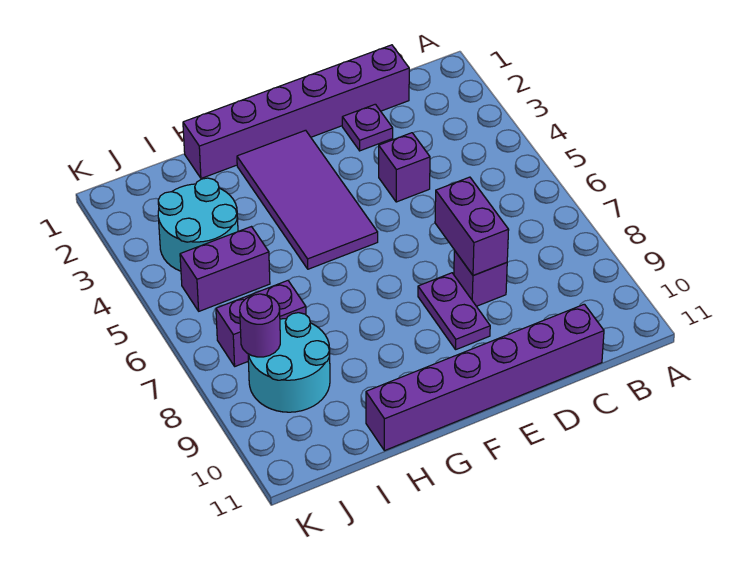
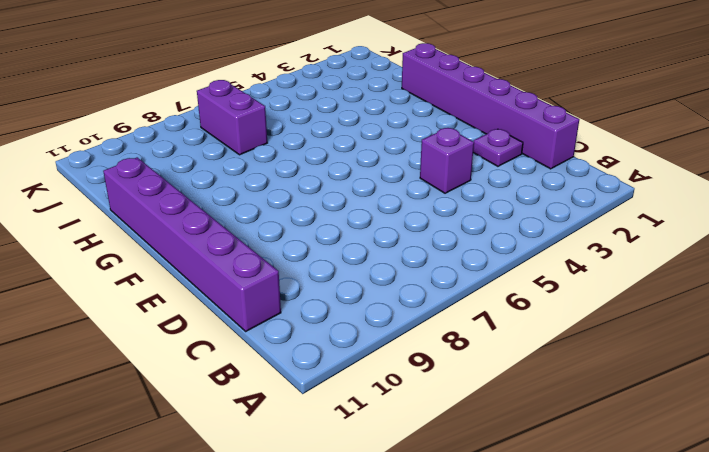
none -> purple 1x1 brick [454,250,507,306]
none -> purple 1x2 plate [418,273,490,349]
none -> purple 2x4 tile [237,130,378,269]

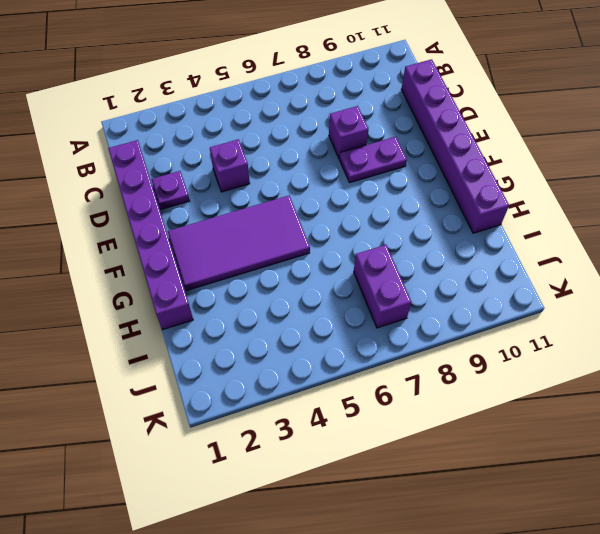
none -> cyan 2x2 round brick [158,178,238,271]
none -> purple 1x2 brick [180,227,270,311]
none -> cyan 2x2 round brick [248,313,330,412]

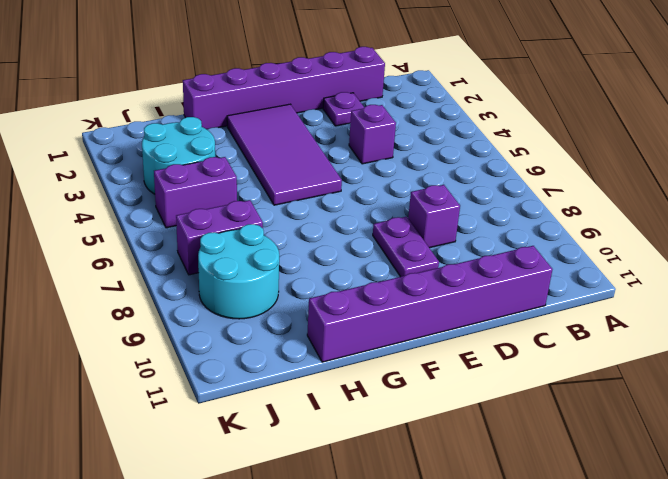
none -> purple 1x2 brick [435,177,509,276]
none -> purple 1x1 round brick [240,294,280,357]

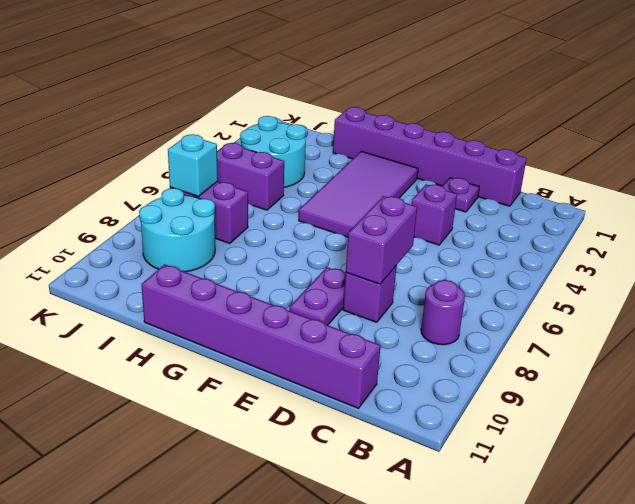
purple 1x1 round brick [421,280,465,345] -> purple 1x1 round brick moved to [240,294,280,357]
cyan 1x1 brick [168,134,218,196] -> none

